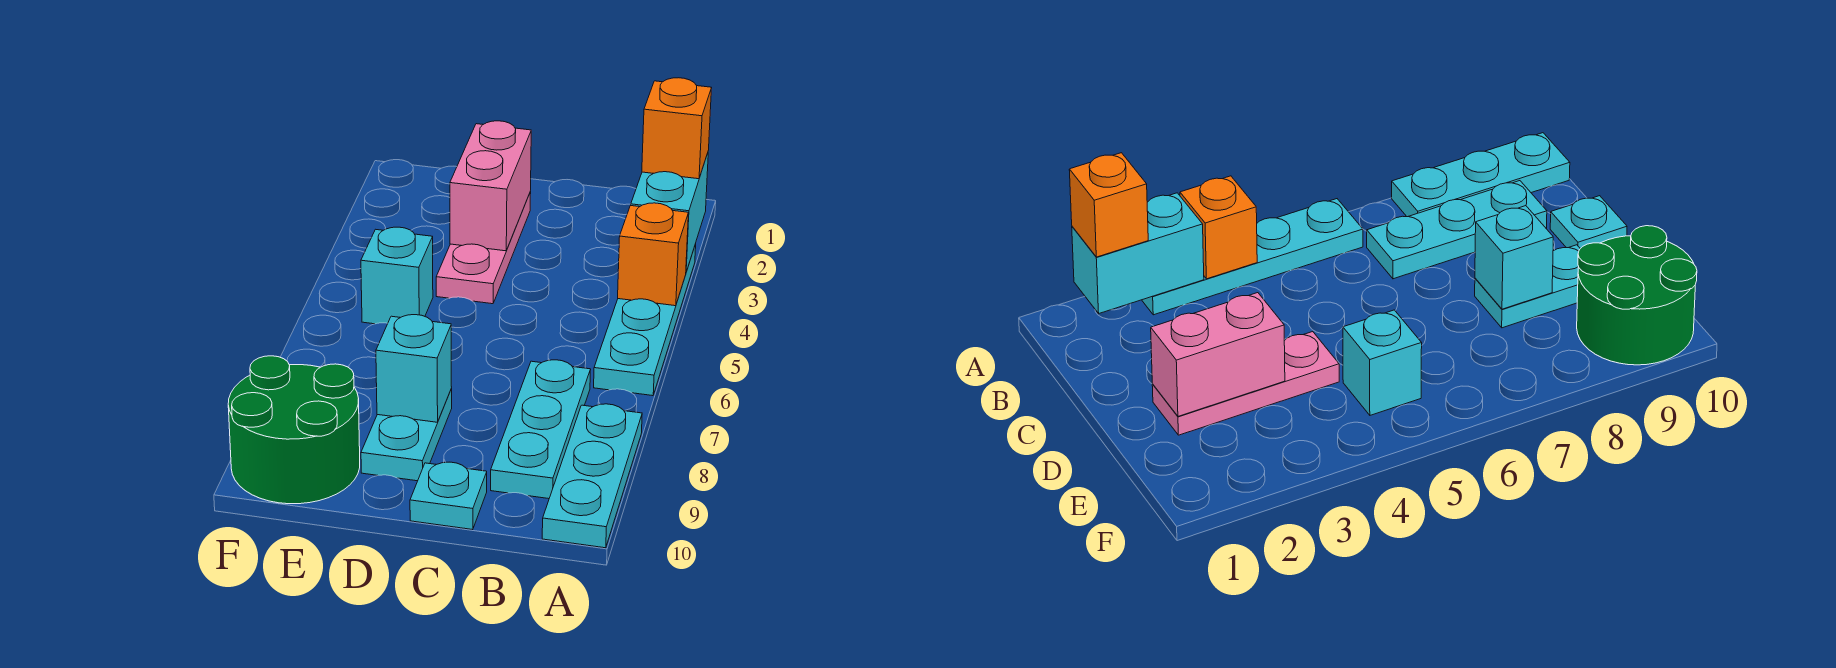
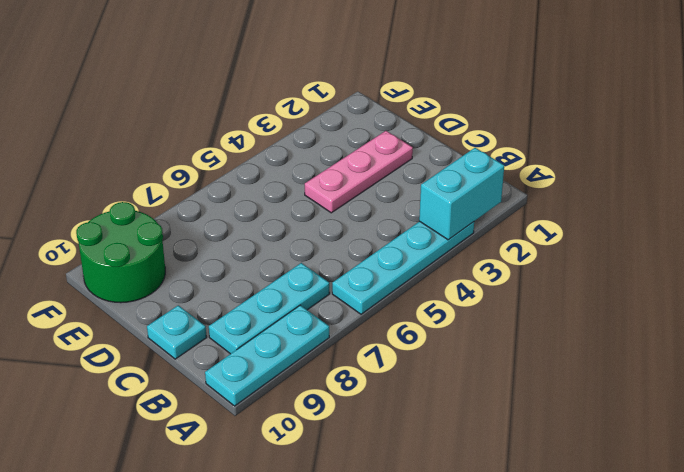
none -> cyan 1x2 plate [361,389,452,481]
none -> cyan 1x1 brick [361,227,433,324]
none -> orange 1x1 brick [618,203,688,306]

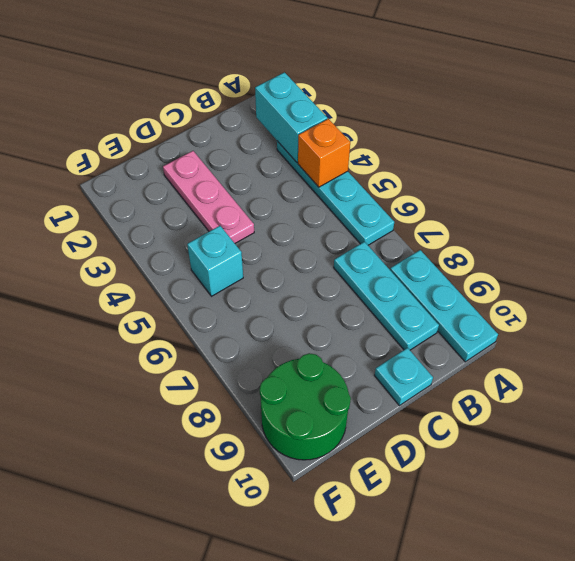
none -> cyan 1x2 plate [361,389,452,481]
none -> pink 1x2 brick [450,121,531,251]
none -> cyan 1x1 brick [376,315,452,422]

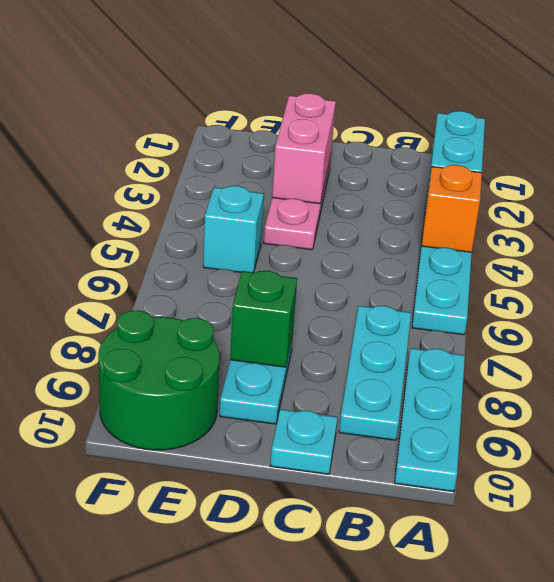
green 1x1 brick [230,271,297,367] -> cyan 1x1 brick [376,315,452,422]
none -> orange 1x1 brick [642,78,711,179]

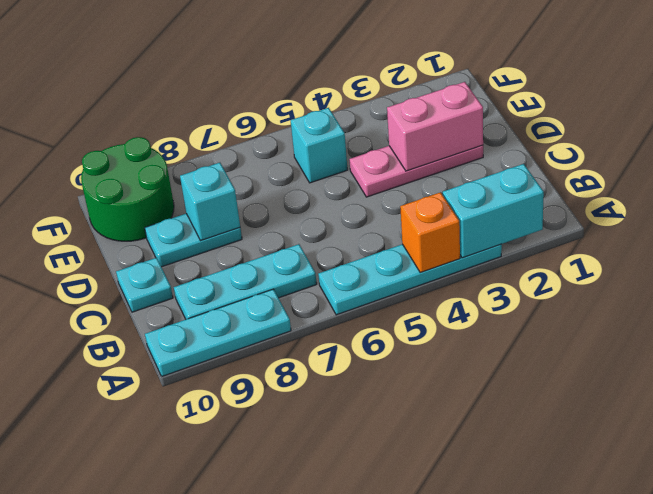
none -> orange 1x1 brick [642,78,711,179]

